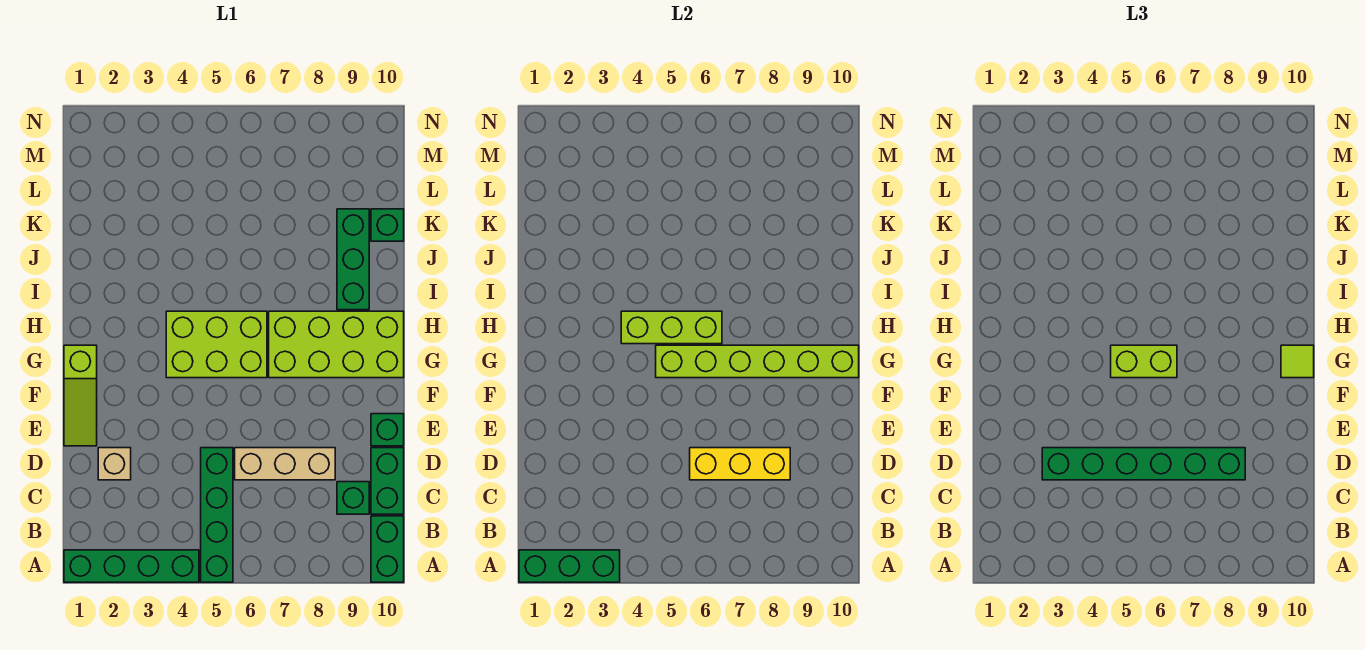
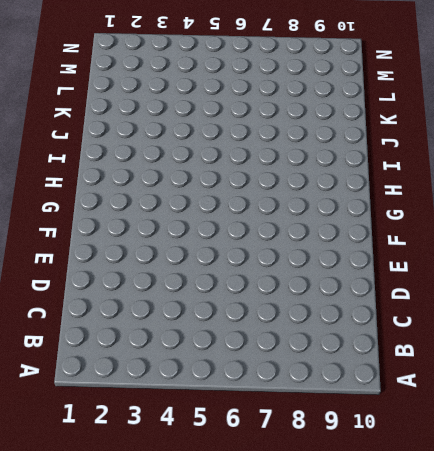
none -> green 1x4 brick [64,550,199,582]
none -> green 1x4 brick [201,448,233,582]
none -> green 1x2 brick [371,516,404,582]

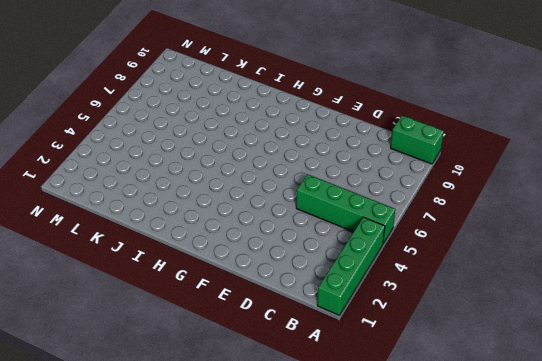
none -> green 1x1 brick [337,482,369,514]
none -> green 1x2 brick [371,448,404,514]
none -> tan 1x1 brick [98,448,131,480]

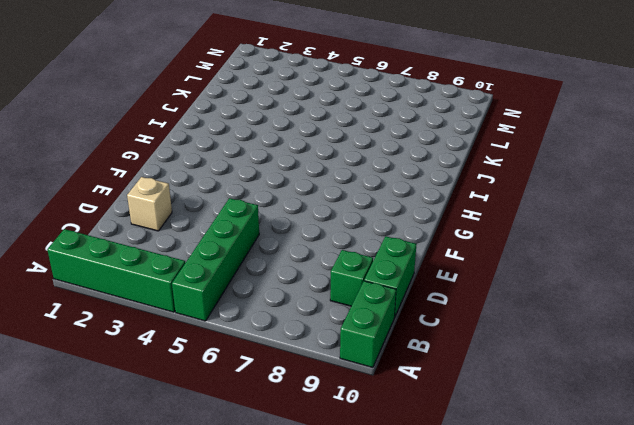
none -> tan 1x3 brick [235,448,335,480]
none -> lime 1x3 slope [64,345,97,446]
none -> green 1x1 brick [371,414,404,446]

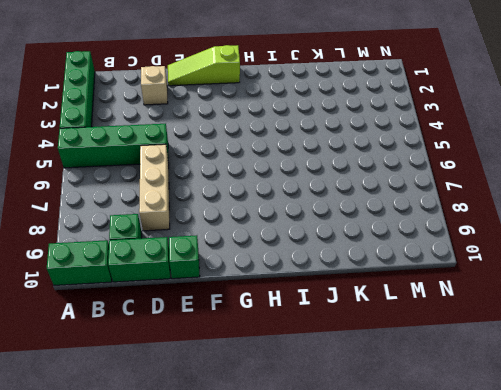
none -> lime 2x3 brick [166,311,267,378]
none -> lime 2x4 brick [269,311,404,378]
none -> green 1x3 brick [337,209,369,310]

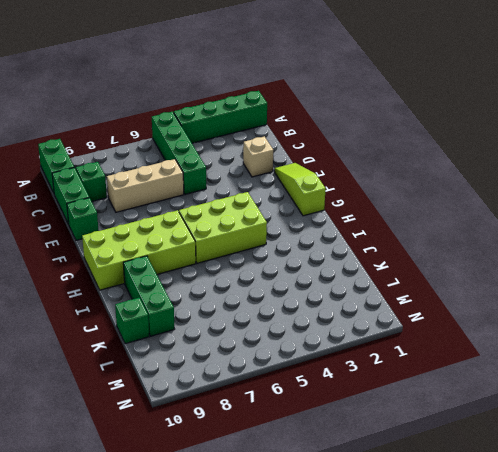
none -> green 1x3 brick [519,550,620,582]
none -> yellow 1x3 brick [690,448,790,480]
none -> lime 1x6 brick [656,345,859,378]

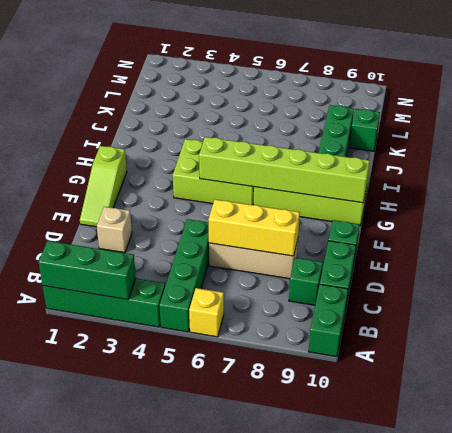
yellow 1x1 brick [189,288,224,337] -> none
none -> lime 1x3 brick [621,311,722,344]
none -> green 1x6 brick [1042,448,1245,480]
none -> lime 1x2 brick [1111,345,1177,378]

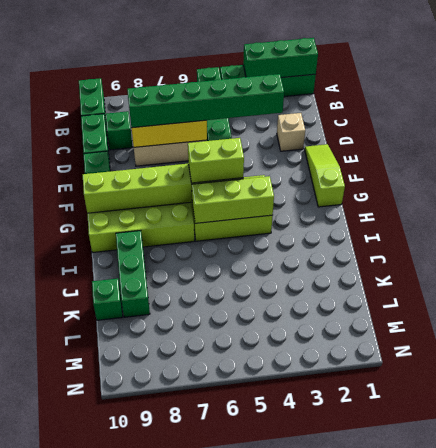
none -> lime 1x1 tile [1281,345,1314,378]

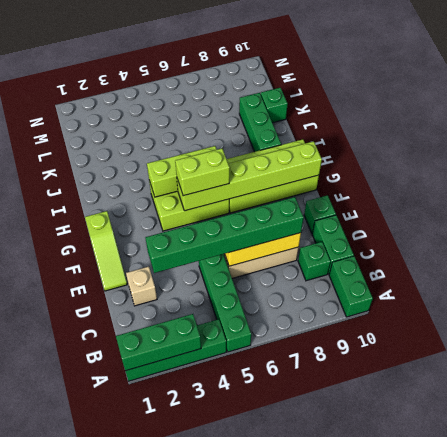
none -> lime 1x1 tile [1281,345,1314,378]

